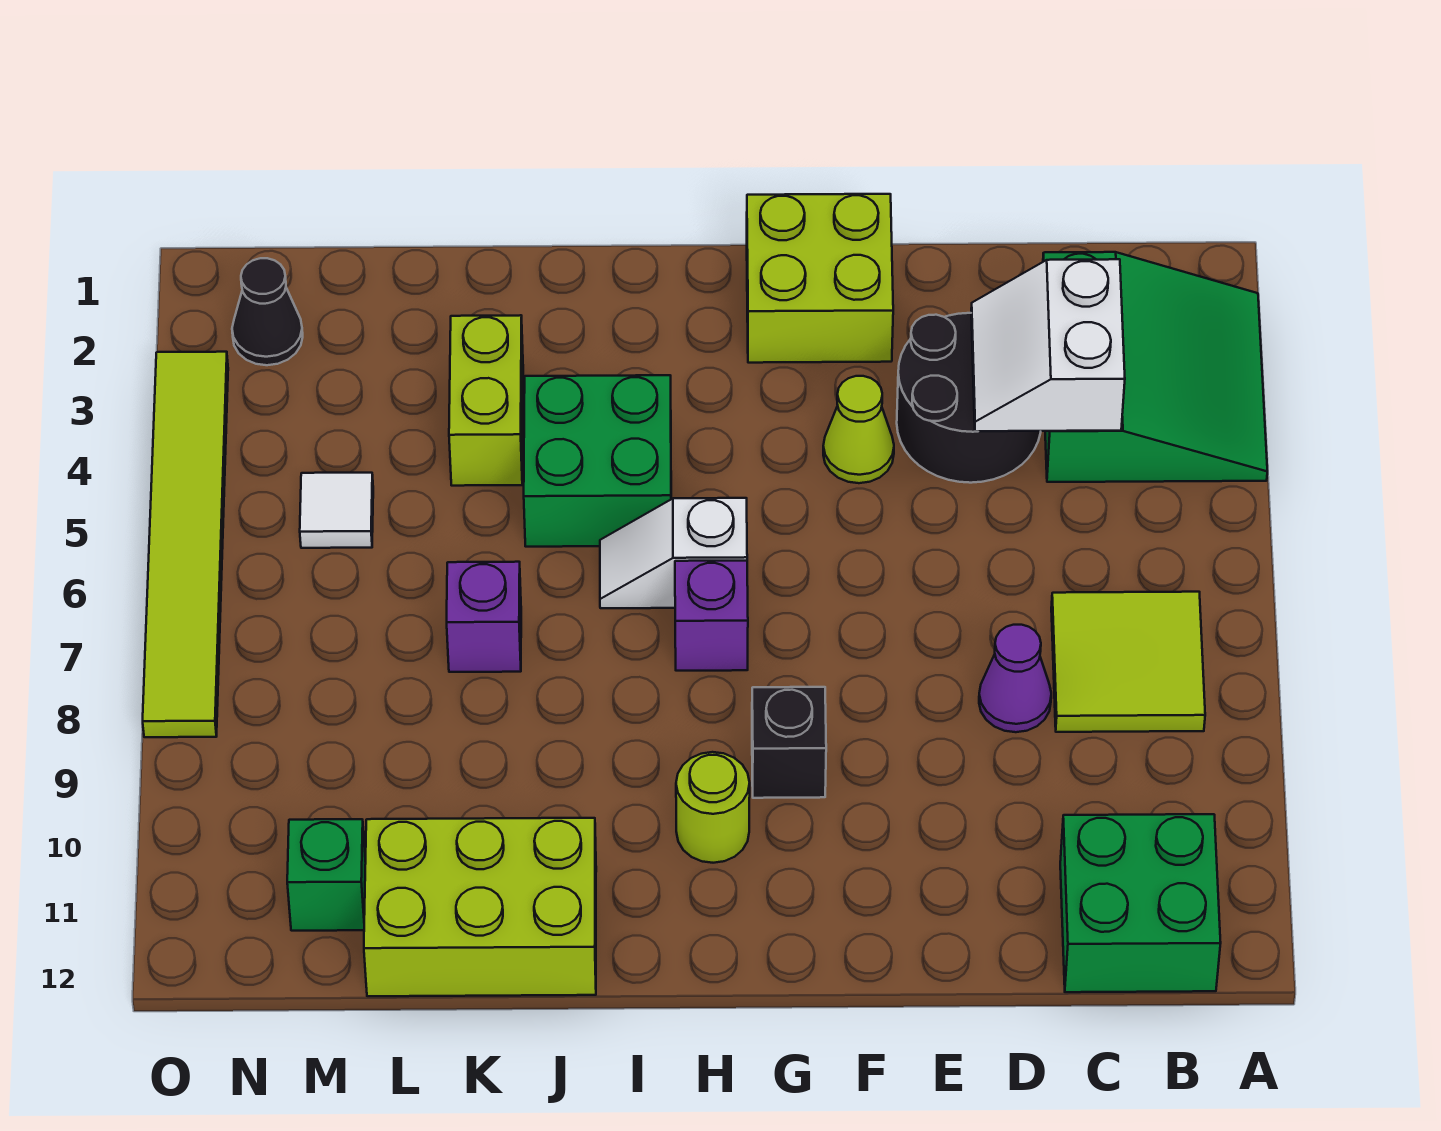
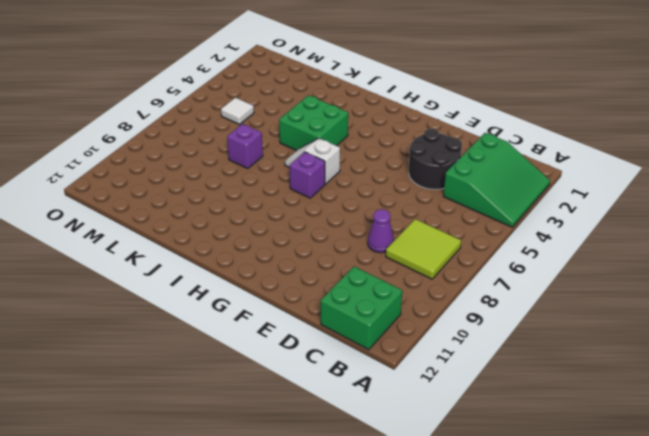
none -> lime 2x2 brick [747,194,893,363]
none -> lime 1x1 cone [823,376,894,483]
none -> black 1x1 brick [752,687,826,798]

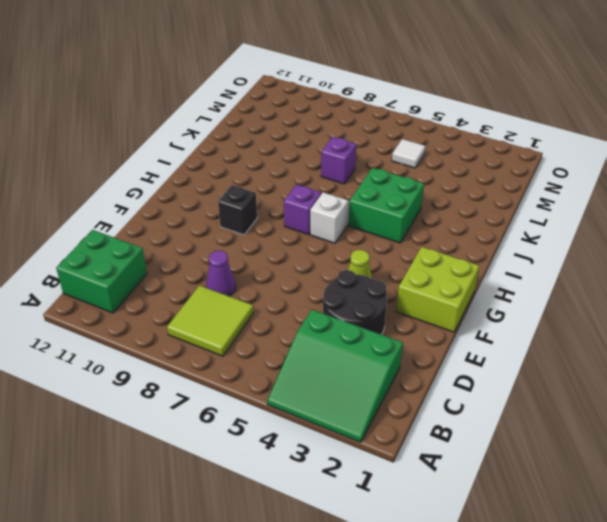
none -> lime 1x1 round brick [676,752,750,863]
none -> lime 2x3 brick [364,818,596,996]
none -> lime 1x2 brick [449,315,523,486]

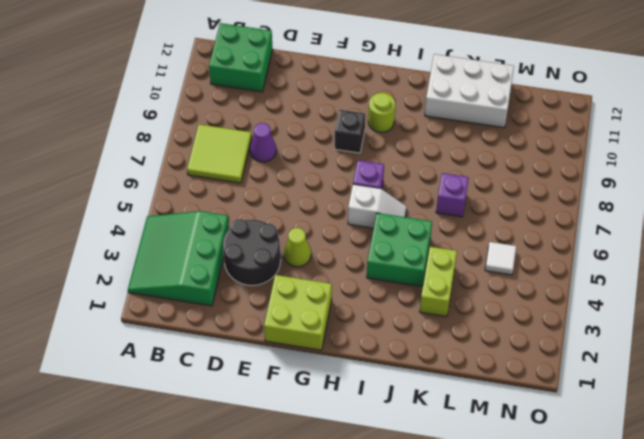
white 2x3 brick [425,54,514,128] -> lime 2x3 brick [364,818,596,996]
none -> green 1x1 brick [287,819,366,931]
none -> black 1x1 cone [232,258,303,365]
none -> lime 1x6 tile [143,352,228,737]

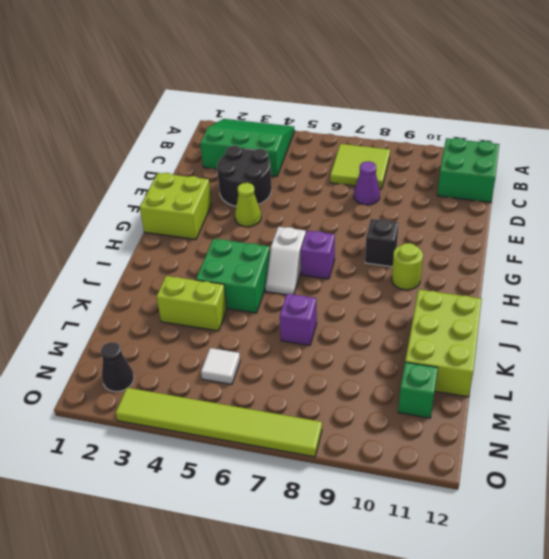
none -> white 2x2 slope [971,259,1125,431]

